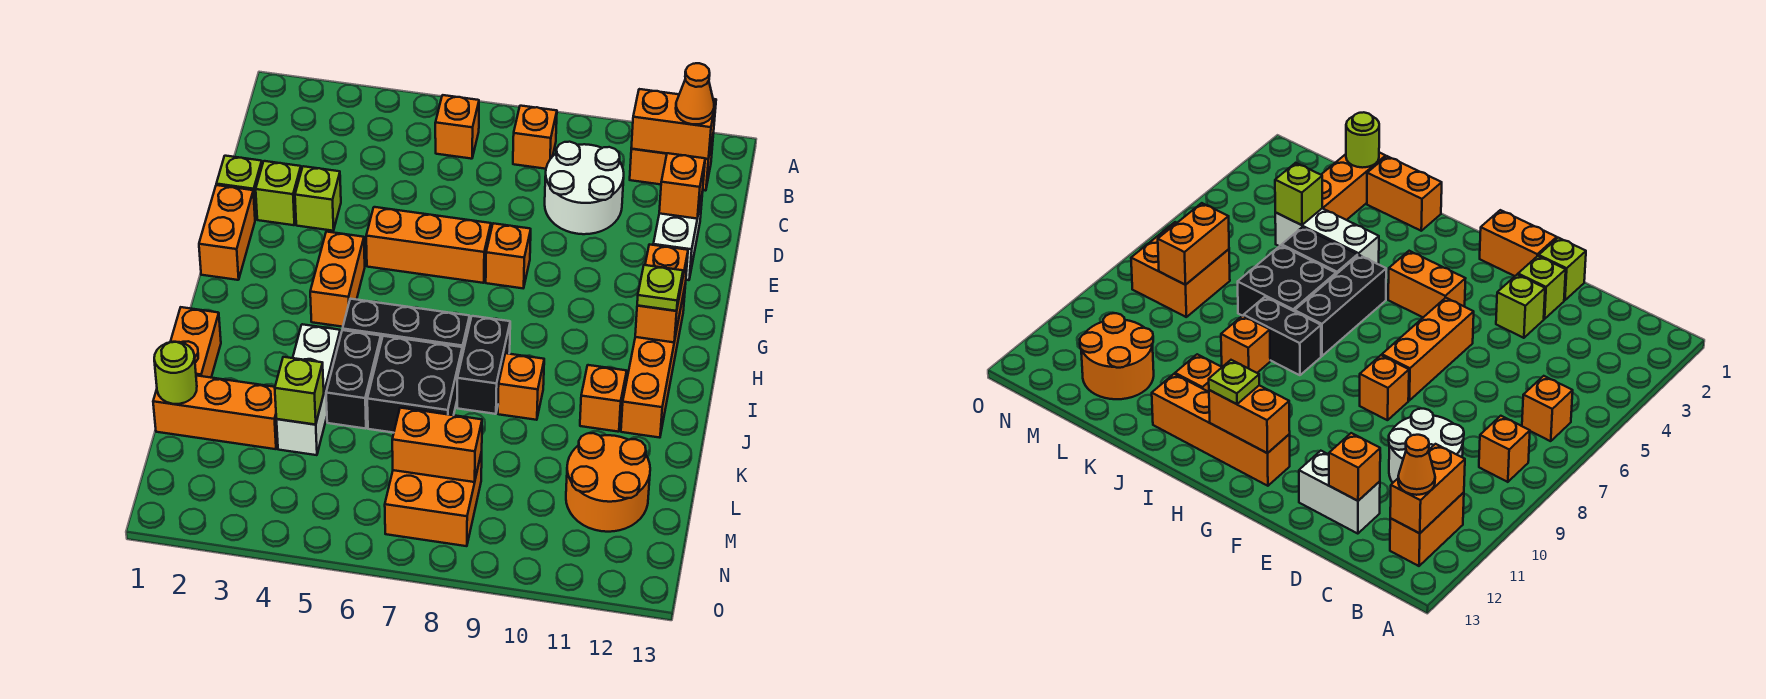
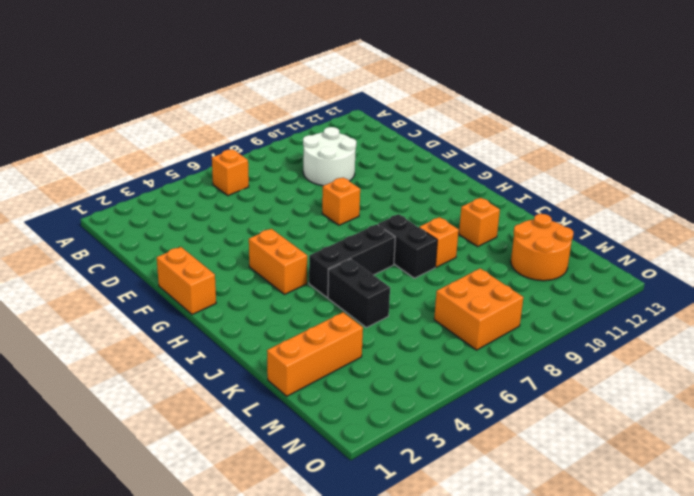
none -> orange 1x1 brick [513,106,557,169]
none -> orange 1x2 brick [630,138,713,191]
none -> white 1x2 brick [653,192,703,280]
none -> lime 1x1 brick [216,156,262,220]

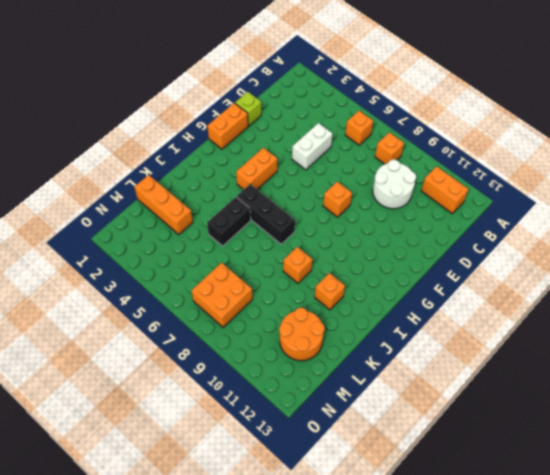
white 1x2 brick [292,123,332,170] -> white 1x2 brick moved to [653,192,703,280]
none -> lime 1x1 brick [256,161,301,225]
none -> lime 1x1 brick [295,166,341,231]
none -> orange 1x3 brick [366,207,491,283]
none -> orange 1x4 brick [621,283,686,438]

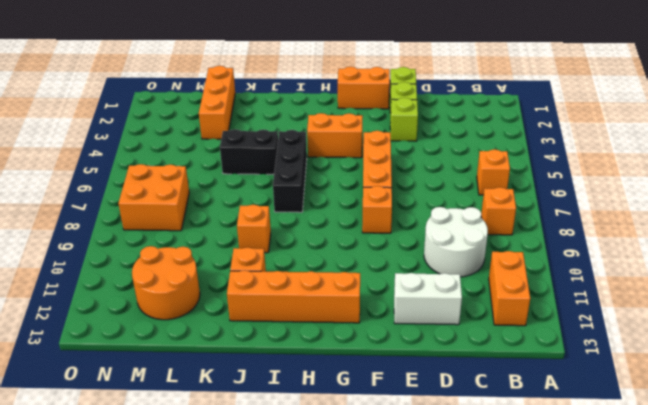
none -> black 1x2 brick [457,316,510,414]
none -> orange 1x2 brick [170,307,221,378]
none -> white 1x3 brick [276,324,340,455]
none -> black 2x2 brick [367,336,462,433]

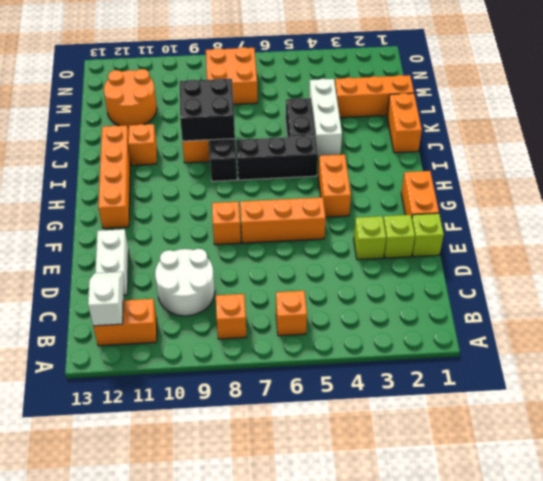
white 1x2 slope [88,272,124,326] -> orange 1x2 brick [631,89,716,159]
black 2x2 brick [180,78,235,141] -> black 2x2 brick moved to [367,336,462,433]
none -> orange 1x1 brick [659,153,705,219]
none -> orange 1x2 brick [635,244,688,342]
none -> lime 1x1 round brick [154,342,197,404]
none -> lime 1x1 brick [275,357,324,425]

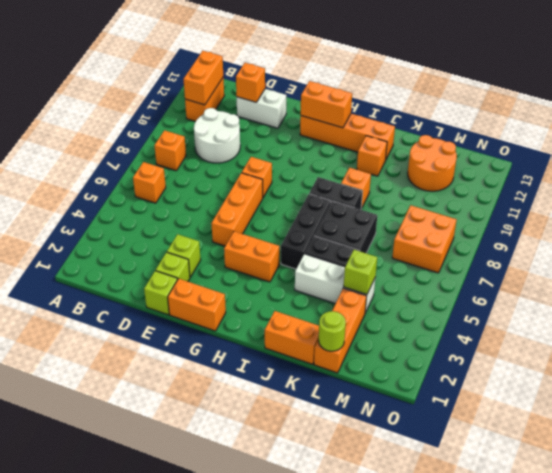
none -> orange 1x2 brick [392,408,482,482]
none -> orange 1x1 cone [676,63,714,124]
none -> lime 1x1 plate [637,265,683,311]

